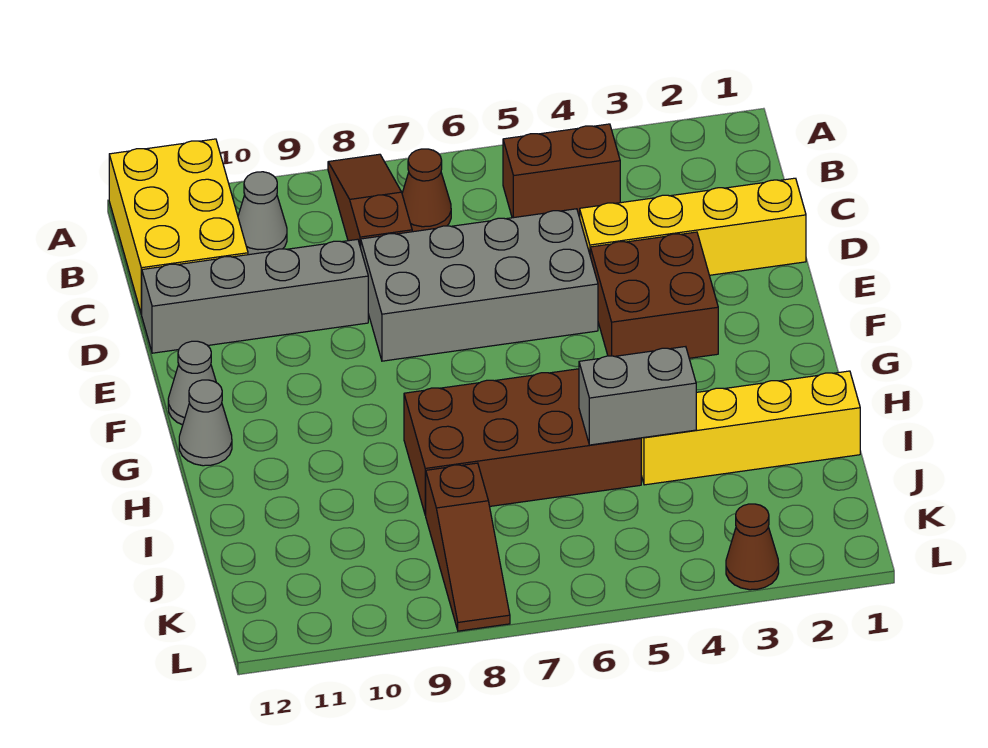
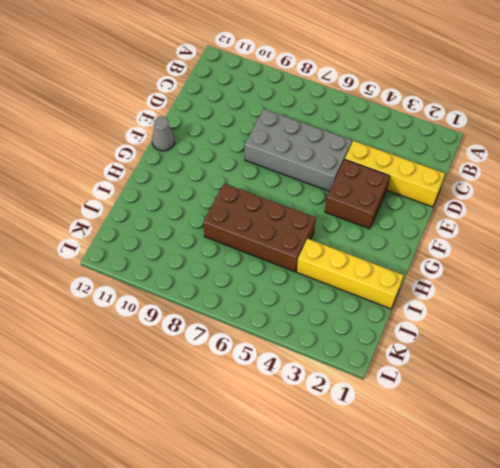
none -> brown 1x3 slope [328,154,412,248]
none -> yellow 2x3 brick [109,139,248,314]
none -> brown 1x2 brick [503,124,620,218]

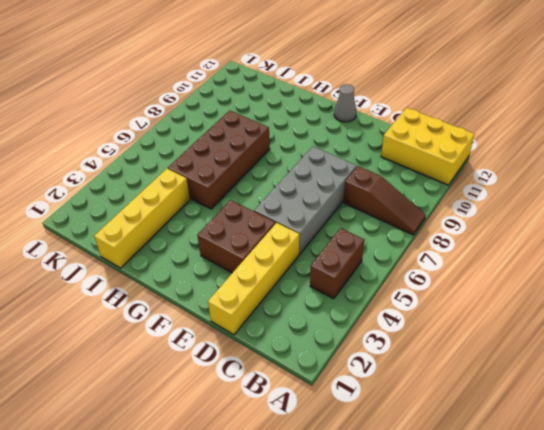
none -> brown 1x1 cone [402,149,451,232]
none -> grey 1x1 cone [238,172,287,255]
none -> grey 1x4 brick [141,239,368,353]

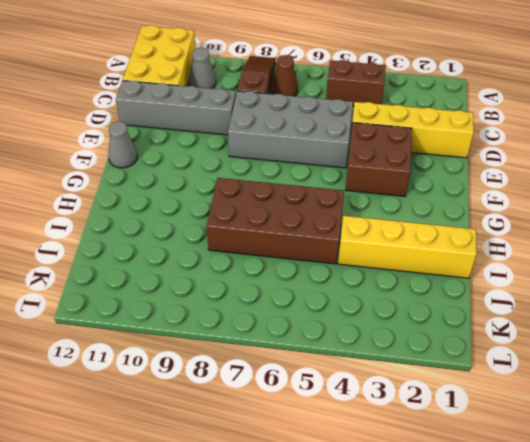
none -> grey 1x1 cone [179,380,232,466]
none -> brown 1x3 slope [426,463,510,631]
none -> brown 1x1 cone [726,504,779,590]

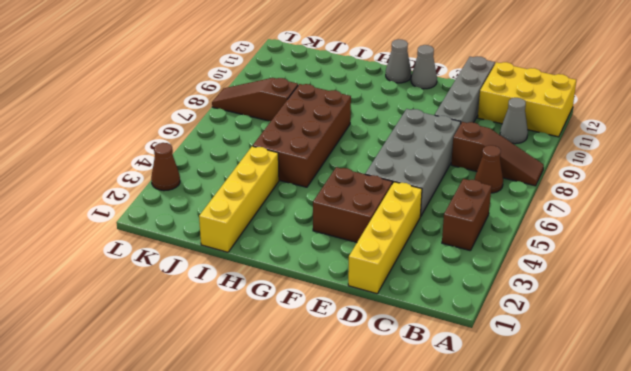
none -> grey 1x2 brick [579,347,696,445]

